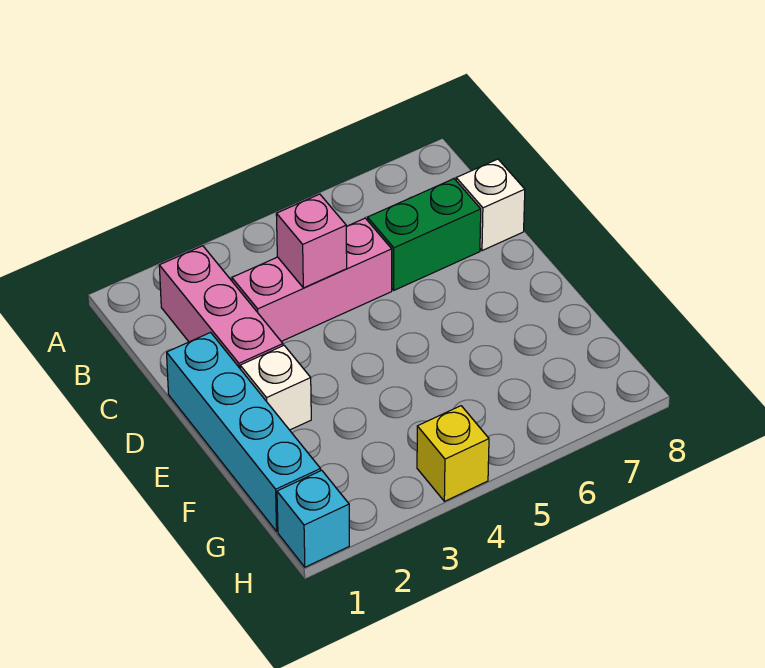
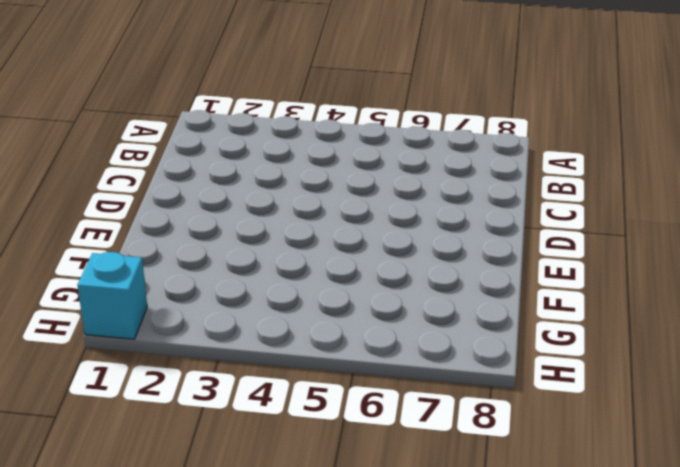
none -> pink 1x3 brick [159,246,283,368]
none -> pink 1x3 brick [232,218,392,341]

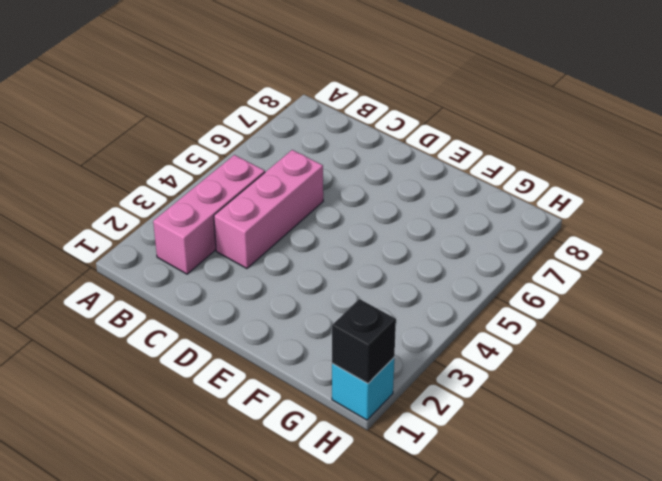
pink 1x3 brick [153,155,265,274] -> pink 1x3 brick turned to [159,246,283,368]
black 1x1 brick [332,299,396,384] -> none
none -> green 1x2 brick [368,179,481,290]
none -> white 1x1 brick [456,159,525,251]

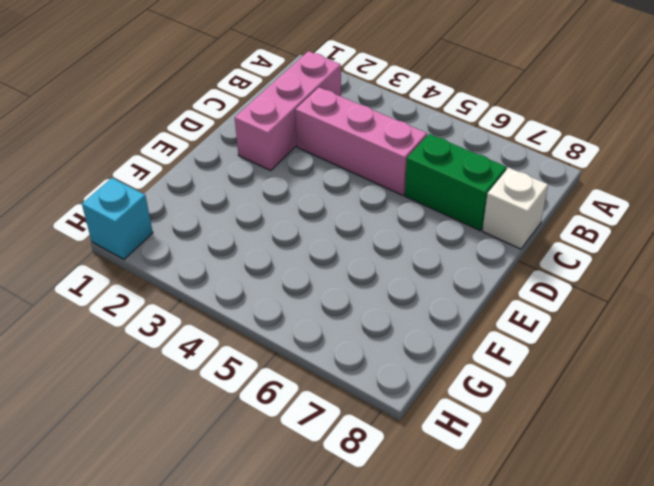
none -> cyan 1x4 brick [167,332,321,531]
none -> white 1x1 brick [240,346,311,430]

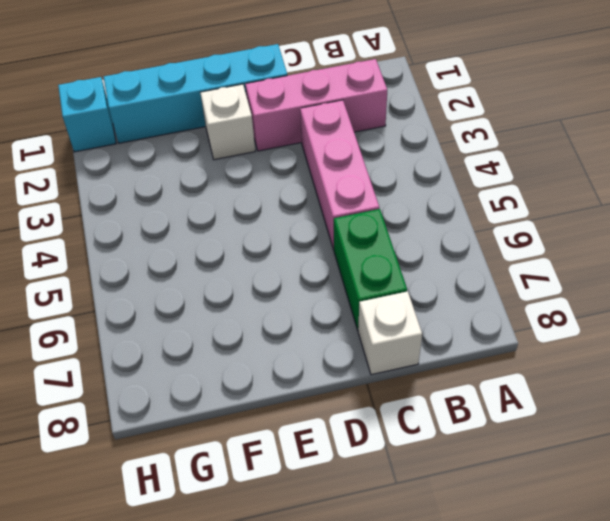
none -> yellow 1x1 brick [417,406,489,501]
none -> pink 1x1 brick [276,194,347,288]

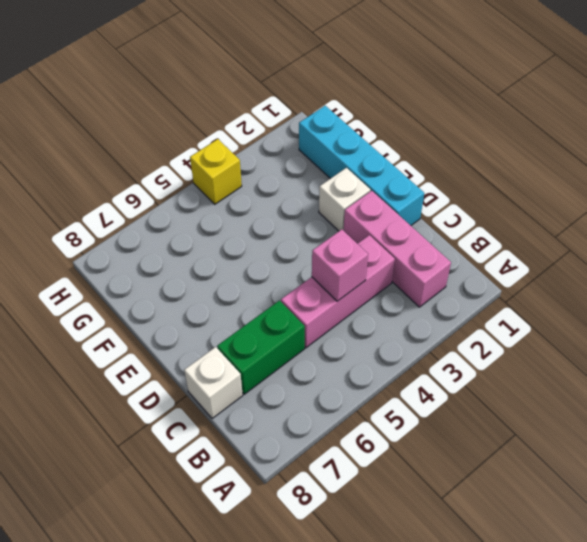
none -> cyan 1x1 brick [277,470,349,567]

